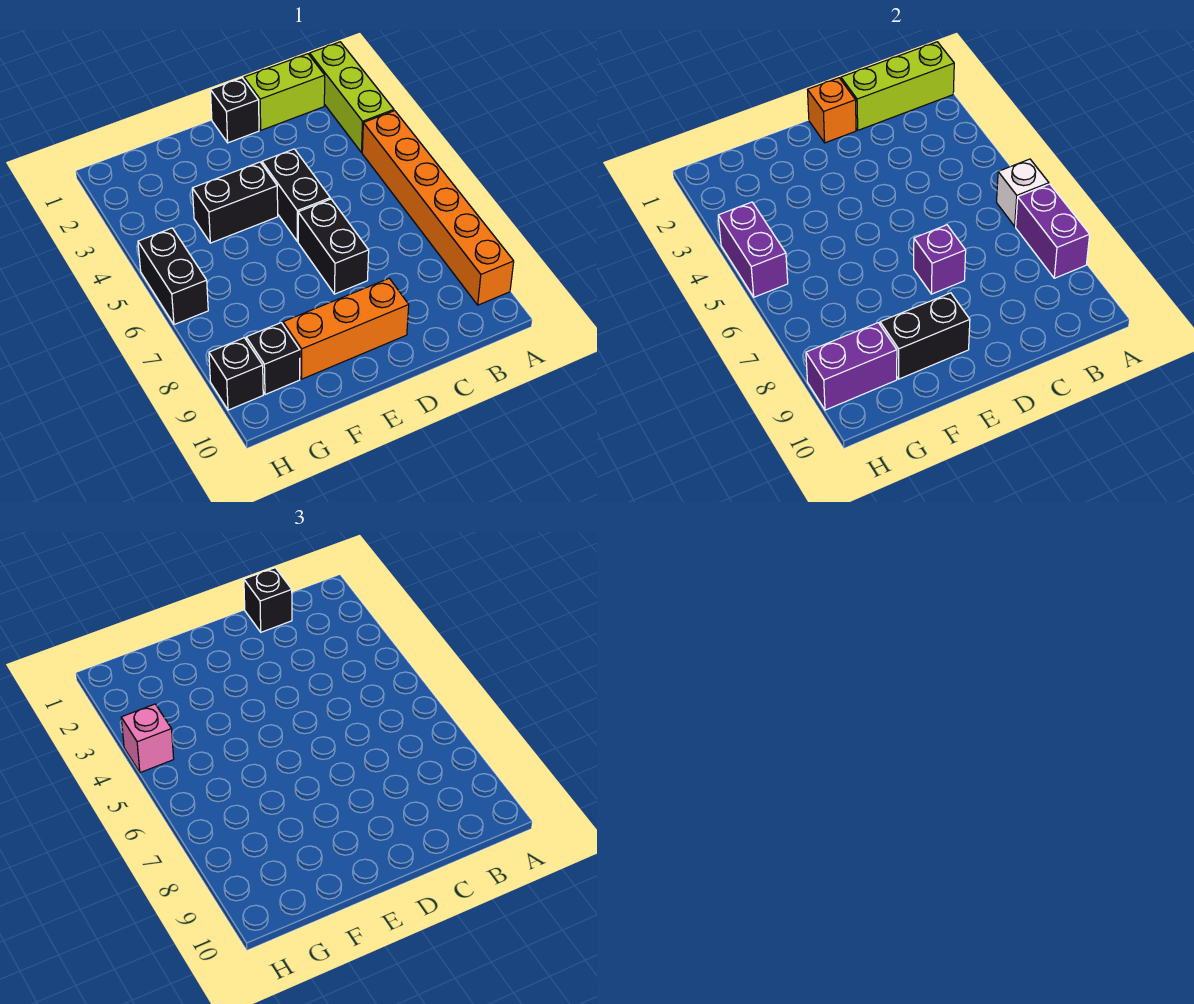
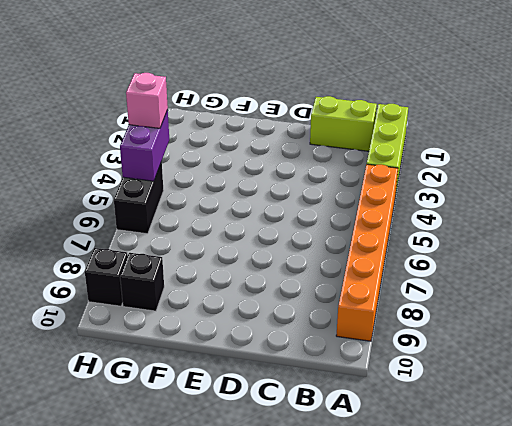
none -> black 1x1 brick [211,78,259,143]
none -> black 1x2 brick [262,149,330,241]
none -> black 1x2 brick [298,199,369,294]

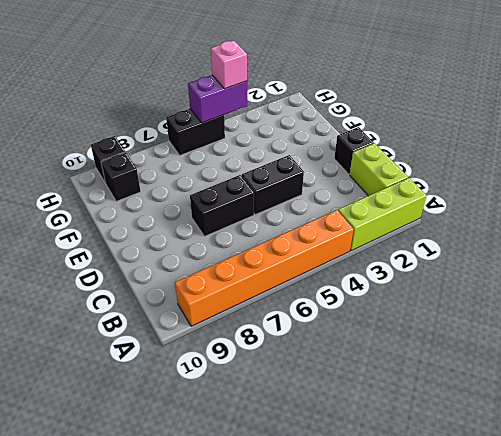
none -> orange 1x3 brick [283,278,409,379]
none -> black 1x2 brick [192,162,278,243]
none -> lime 1x3 brick [841,42,954,130]

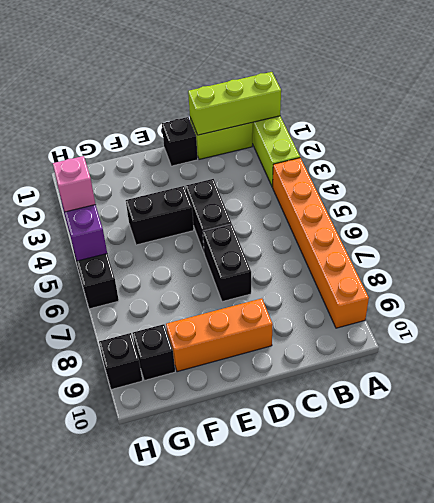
none -> white 1x1 brick [997,159,1049,226]
none -> purple 1x2 brick [1016,184,1090,278]
none -> orange 1x1 brick [808,78,856,143]

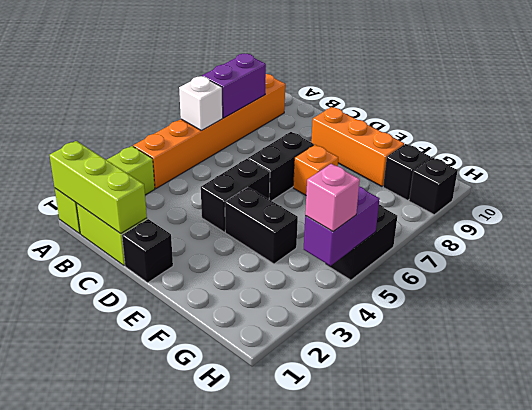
orange 1x1 brick [293,145,338,195] -> orange 1x1 brick moved to [808,78,856,143]
none -> purple 1x1 brick [914,225,966,294]
none -> black 1x2 brick [880,293,970,379]
none -> purple 1x2 brick [806,323,897,410]

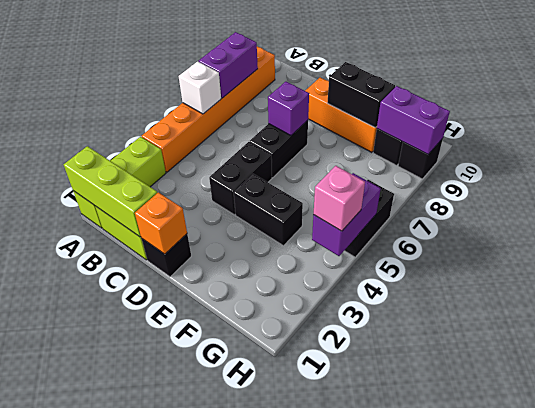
none -> black 1x1 brick [244,568,292,632]

